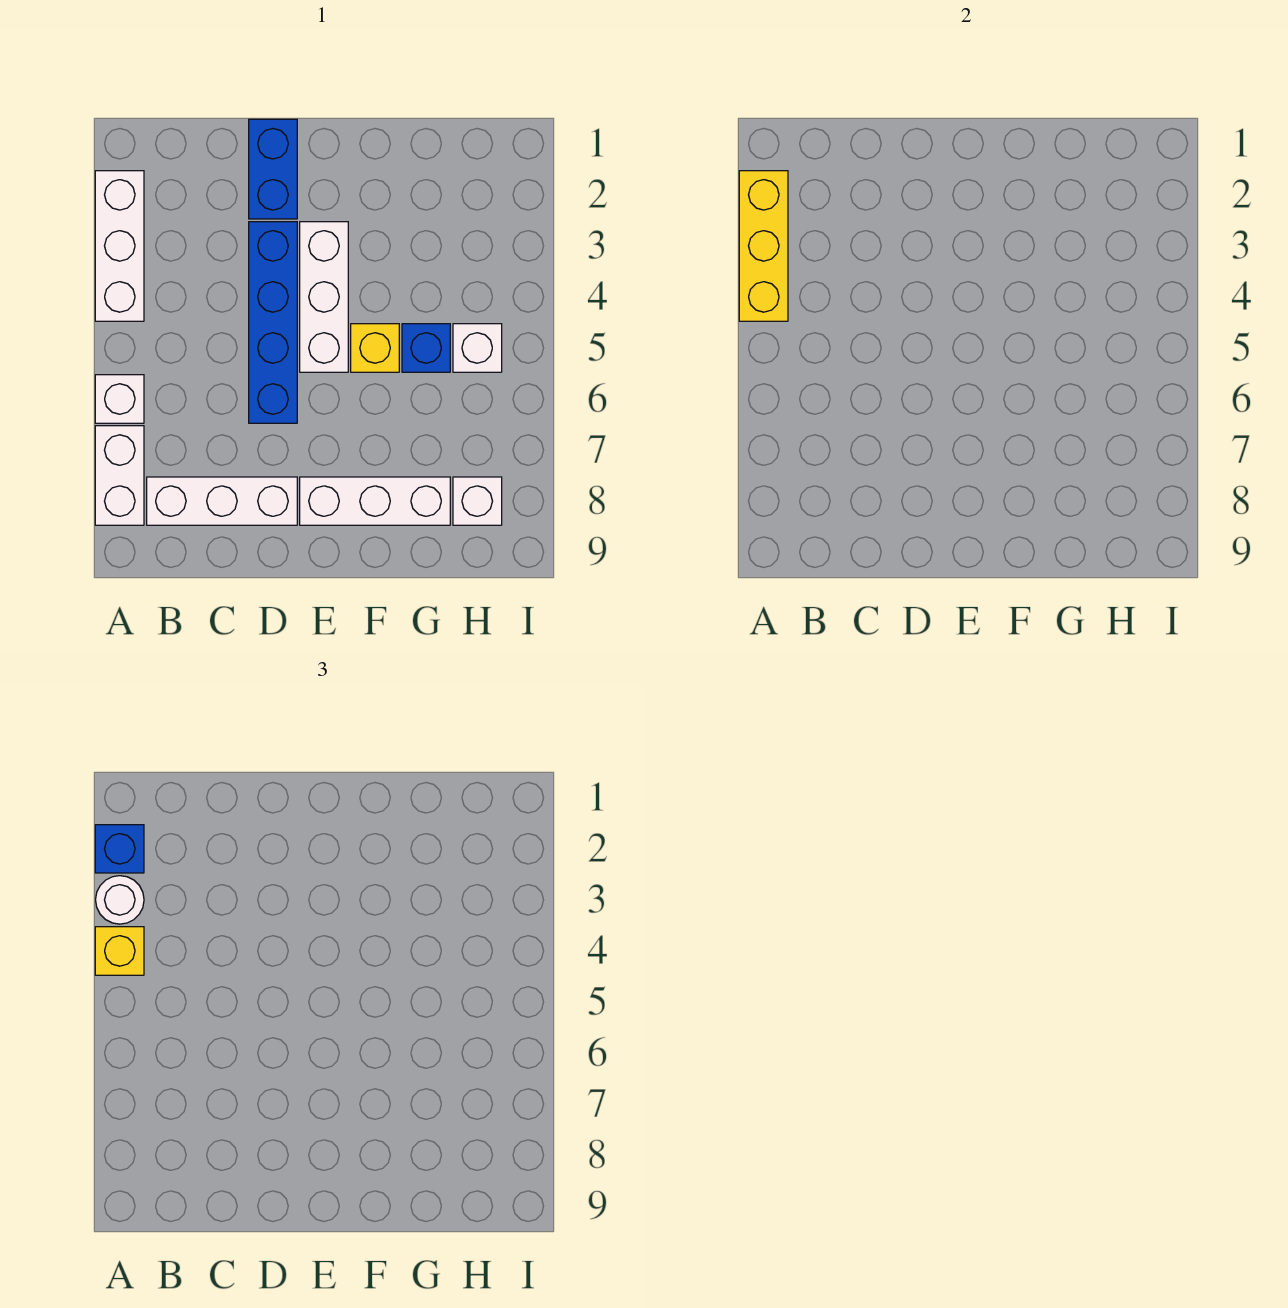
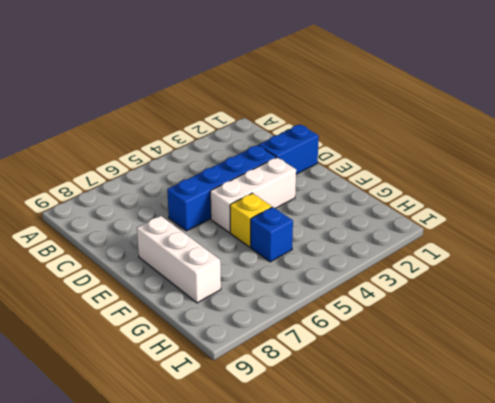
none -> white 1x3 brick [95,171,144,321]
none -> white 1x1 brick [95,375,144,423]
none -> white 1x2 brick [95,426,144,525]

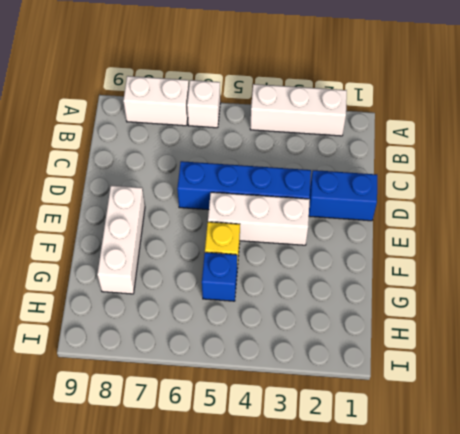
none -> white 1x3 brick [147,477,297,525]
none -> white 1x1 brick [453,324,502,372]
none -> white 1x1 brick [453,477,502,525]

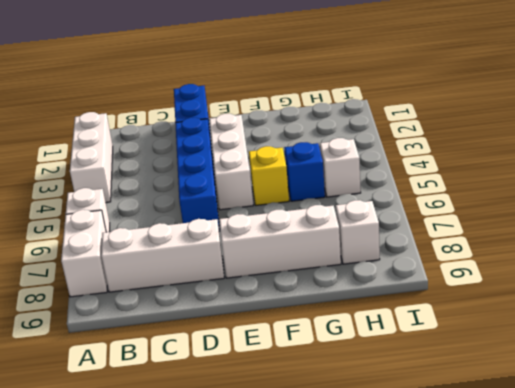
none -> yellow 1x3 brick [739,171,788,321]
none -> blue 1x1 brick [95,825,144,873]
none -> white 1x1 round brick [96,876,144,924]

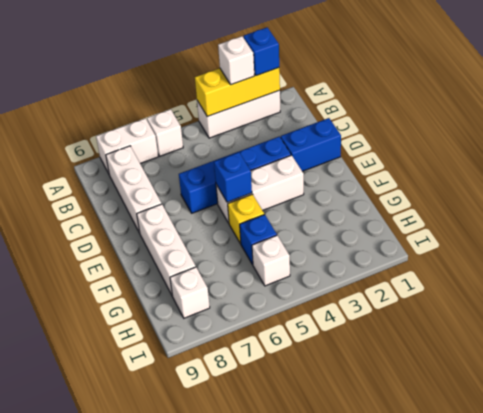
white 1x1 brick [218,36,254,85] -> white 1x1 round brick [96,876,144,924]
blue 1x1 brick [214,152,252,202] -> none
none -> yellow 1x1 brick [95,927,144,975]

